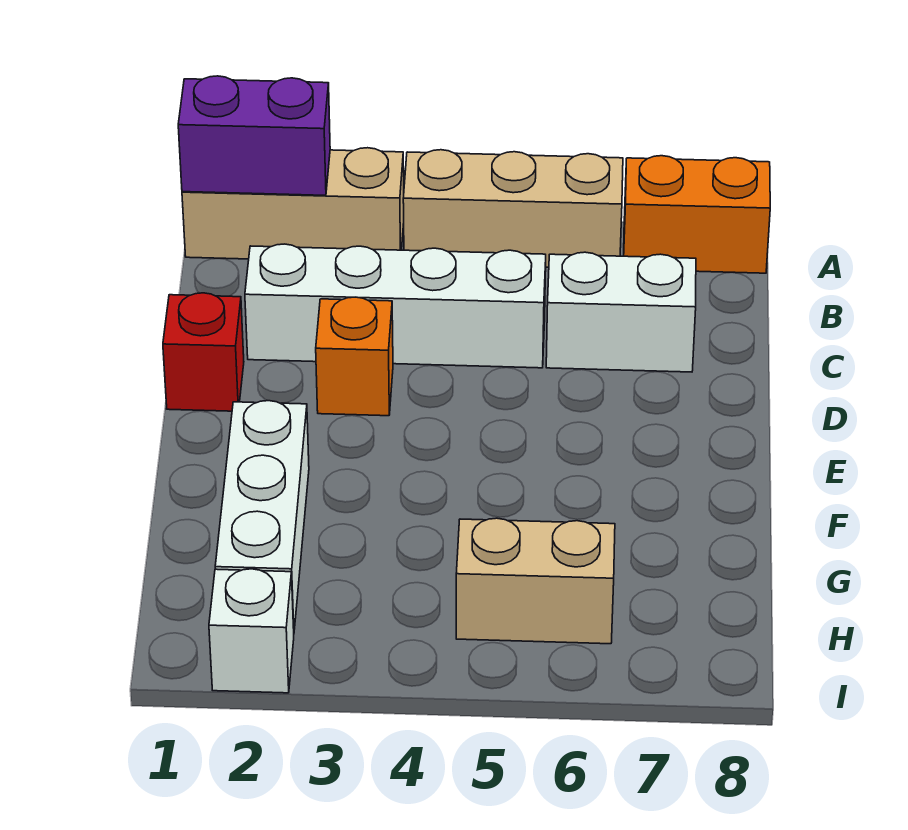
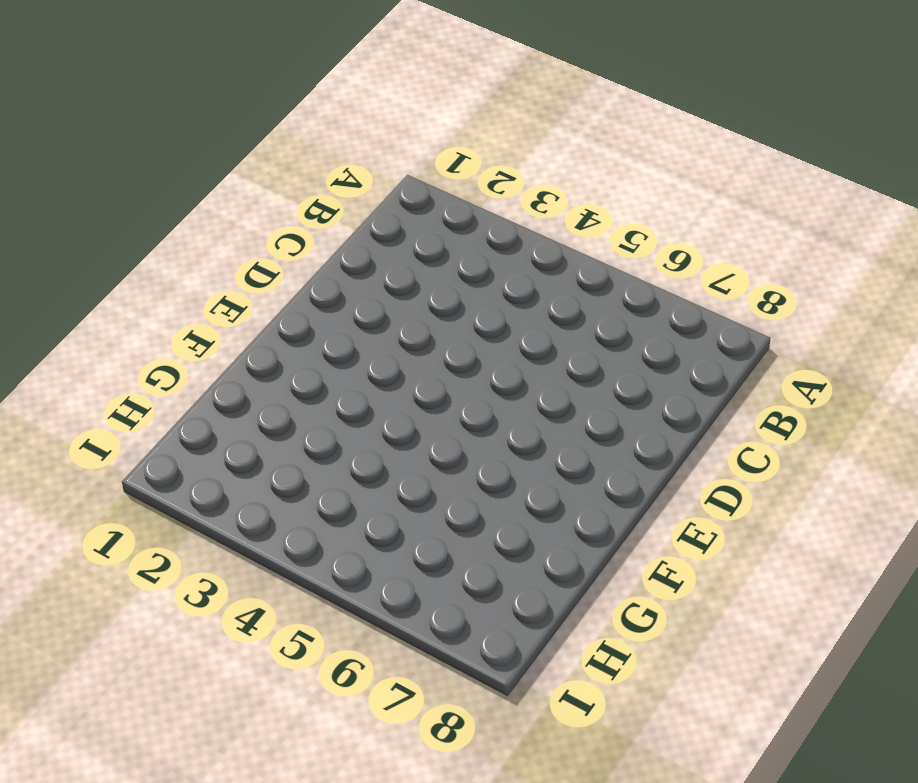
none -> tan 1x3 brick [182,148,404,259]
none -> tan 1x3 brick [403,150,623,267]

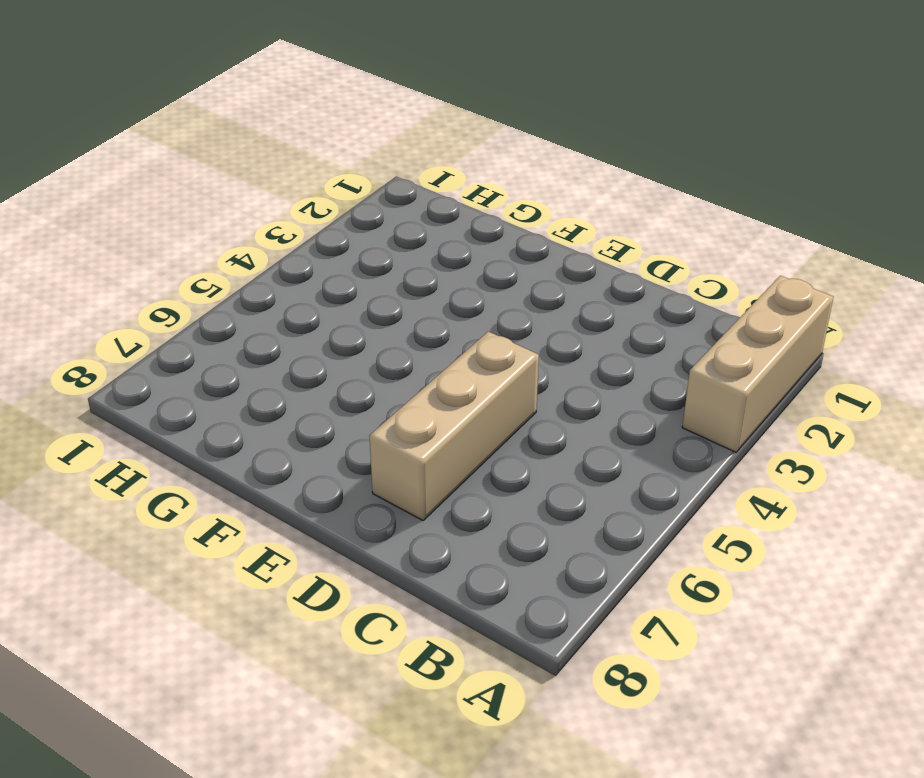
tan 1x3 brick [369,332,539,520] -> tan 1x3 brick moved to [403,150,623,267]
none -> orange 1x2 brick [624,156,770,273]
none -> white 1x4 brick [245,244,546,368]

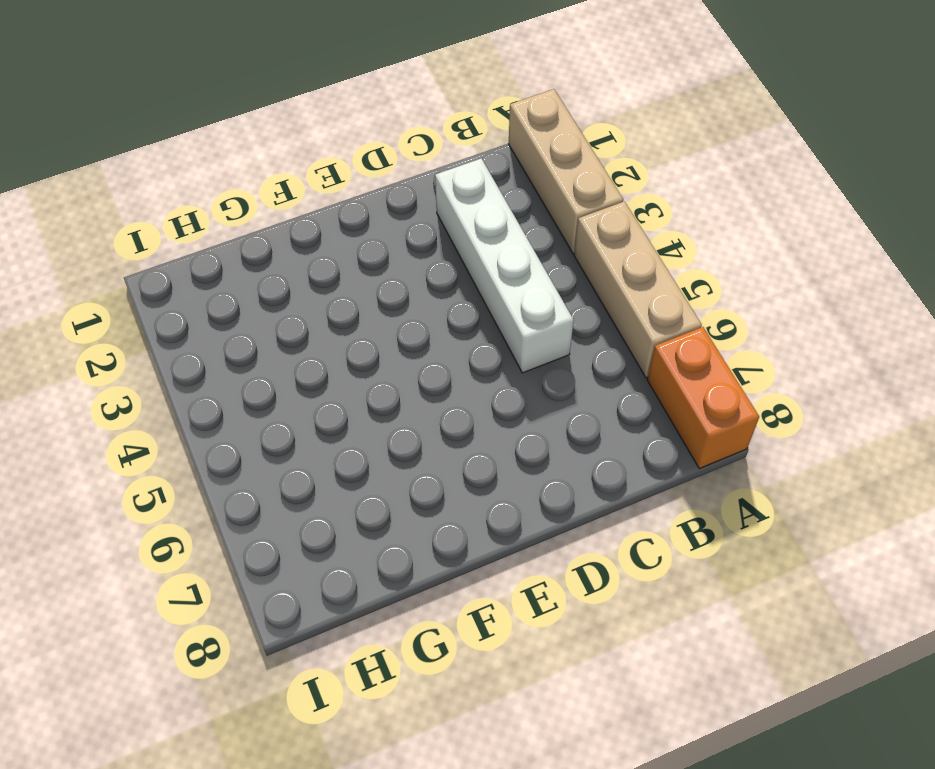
none -> white 1x2 brick [546,252,696,372]
none -> red 1x1 brick [163,293,244,411]

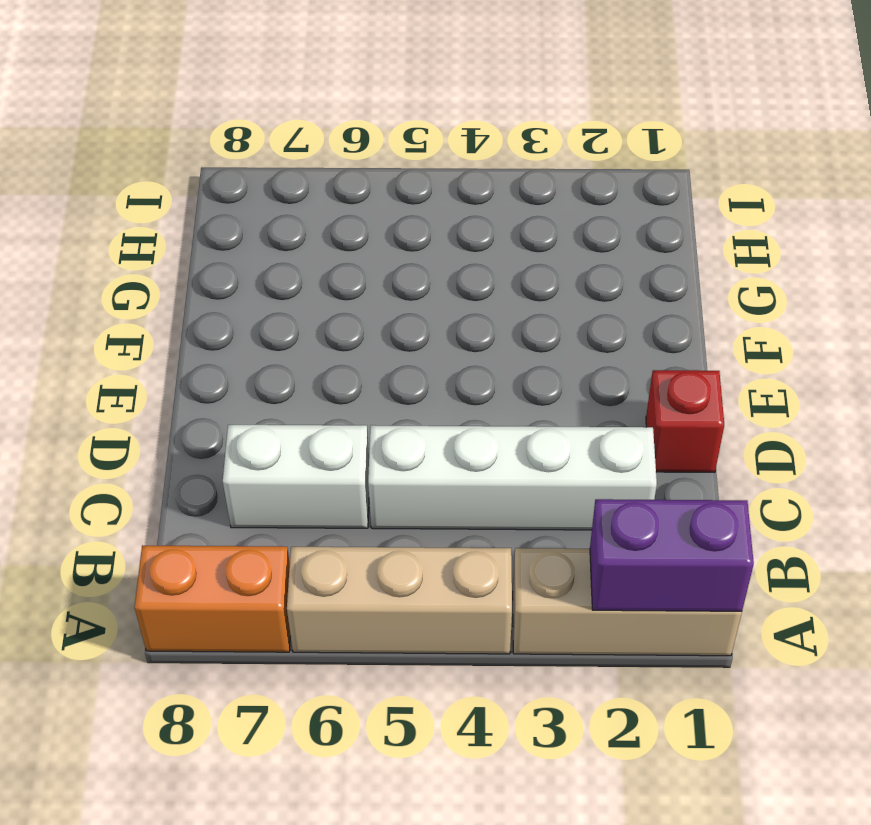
none -> orange 1x1 brick [316,297,393,416]
none -> white 1x3 brick [215,401,309,629]

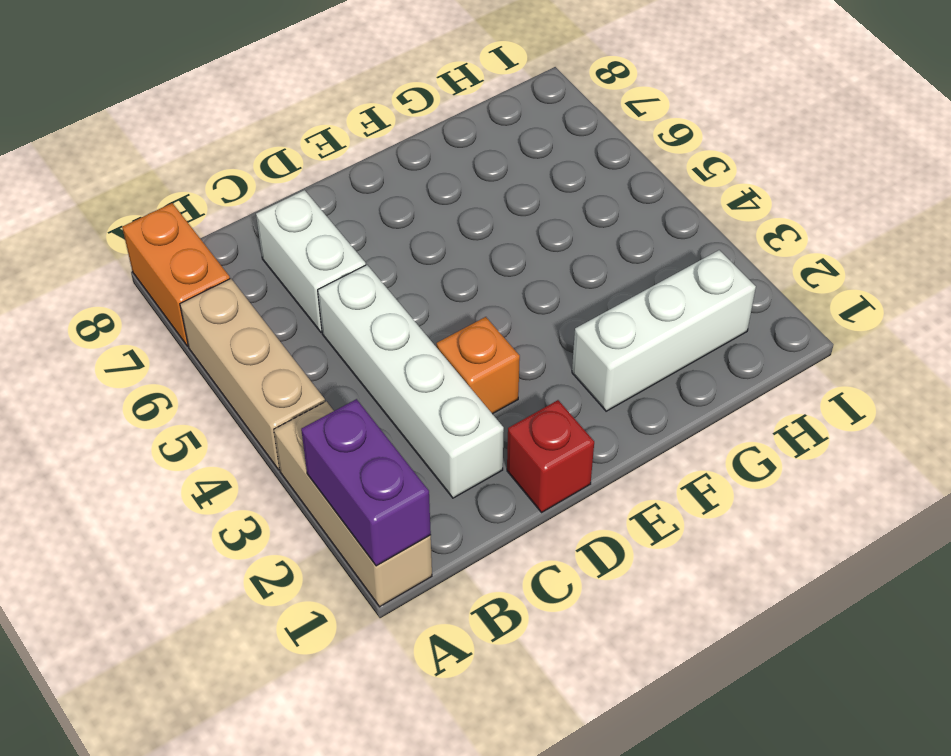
none -> tan 1x2 brick [456,518,615,644]
none -> white 1x1 brick [209,569,294,693]

